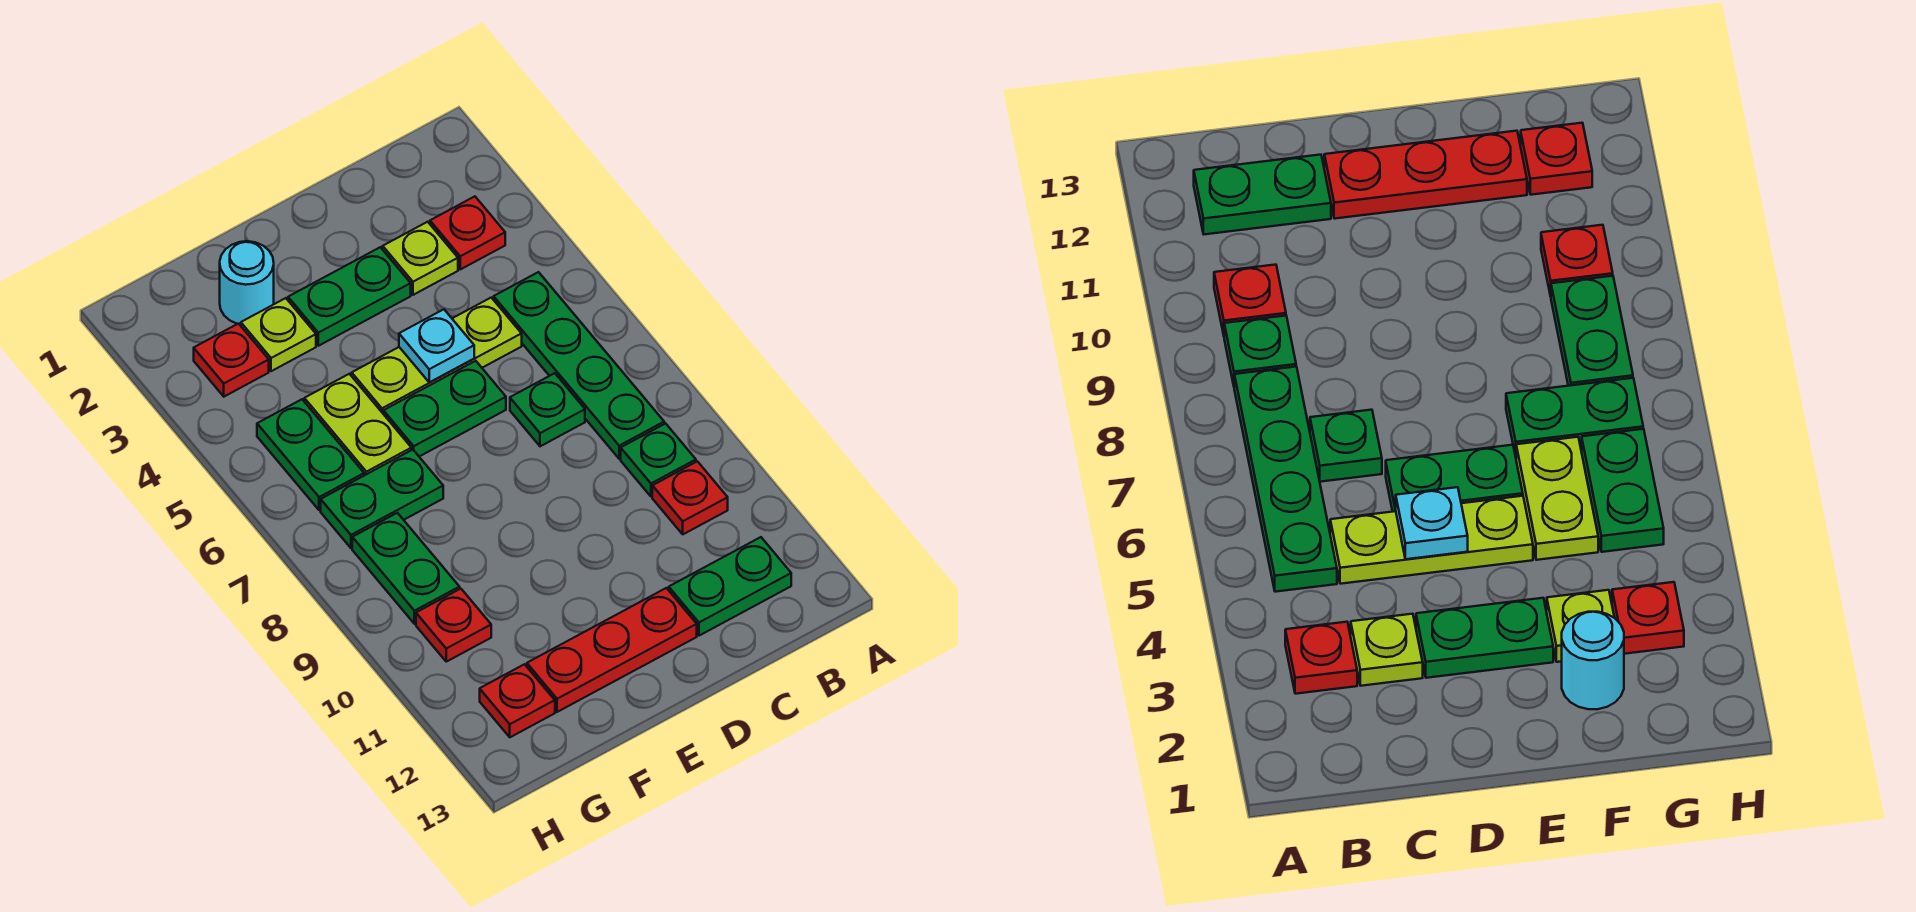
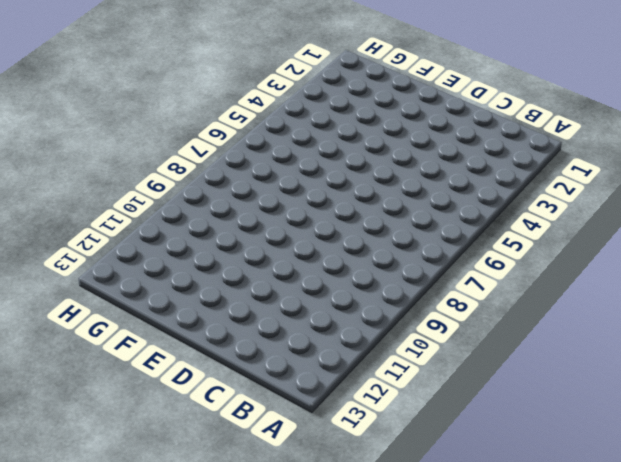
none -> red 1x1 plate [430,196,505,269]
none -> green 1x4 plate [494,272,664,459]
none -> green 1x1 plate [621,423,696,497]

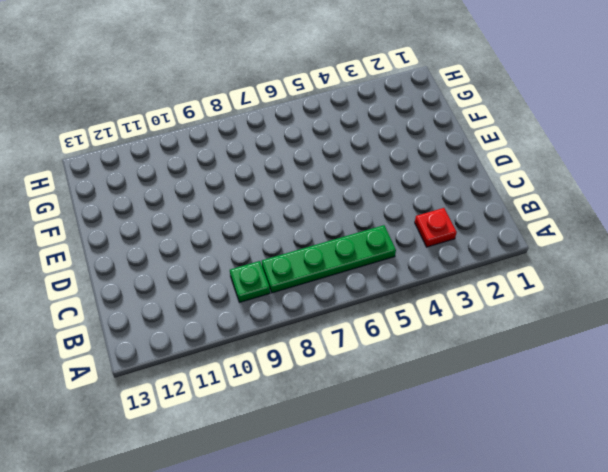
none -> red 1x1 plate [652,461,728,534]
none -> green 1x2 plate [669,537,791,636]
none -> lime 1x1 plate [383,222,458,295]

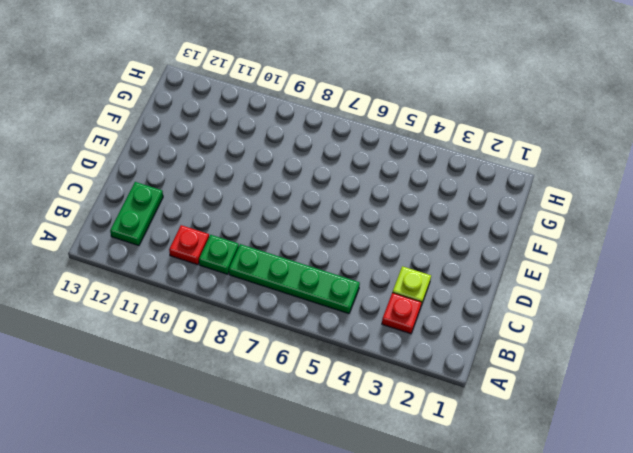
none -> lime 1x3 plate [352,298,522,413]
none -> green 1x1 plate [510,373,585,446]
none -> green 1x2 plate [288,247,411,346]

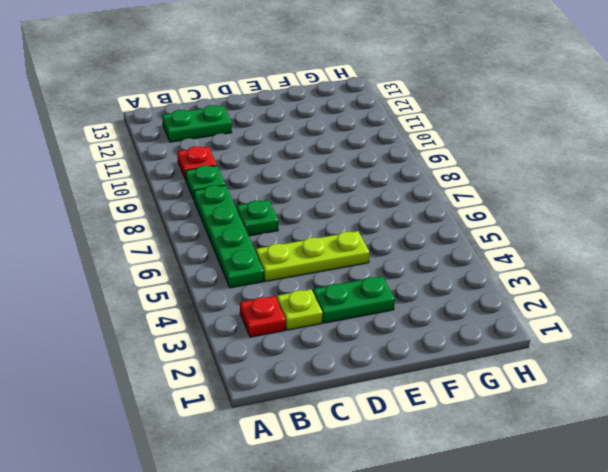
none -> green 1x2 plate [383,361,506,457]
none -> red 1x3 plate [527,588,697,712]
none -> cyan 1x1 round brick [220,241,274,324]

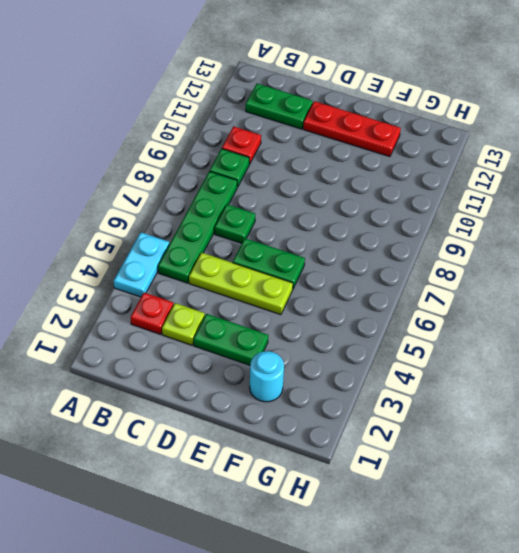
cyan 1x2 plate [114,232,169,297] -> none
none -> lime 1x1 plate [241,298,316,371]
none -> lime 1x2 plate [304,374,411,475]
none -> green 1x2 plate [321,450,443,548]

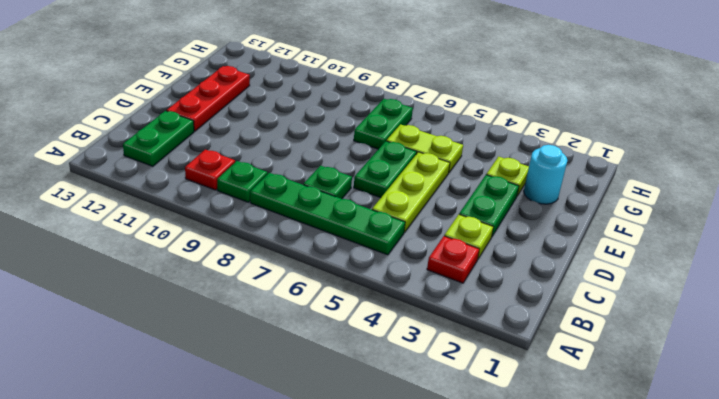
none -> red 1x1 plate [194,324,269,397]
none -> green 1x2 plate [257,399,364,510]
none -> green 1x2 plate [352,513,460,624]

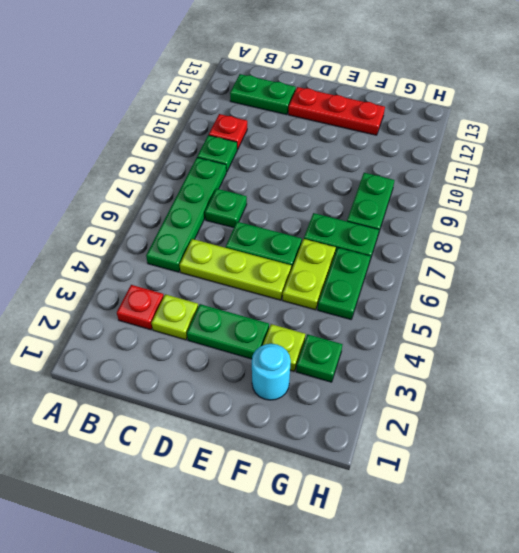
green 1x1 plate [296,334,343,382] -> red 1x1 plate [194,324,269,397]
none -> red 1x1 plate [416,589,491,662]
none -> red 1x1 plate [480,664,555,737]
none -> cyan 1x1 plate [399,309,474,383]

